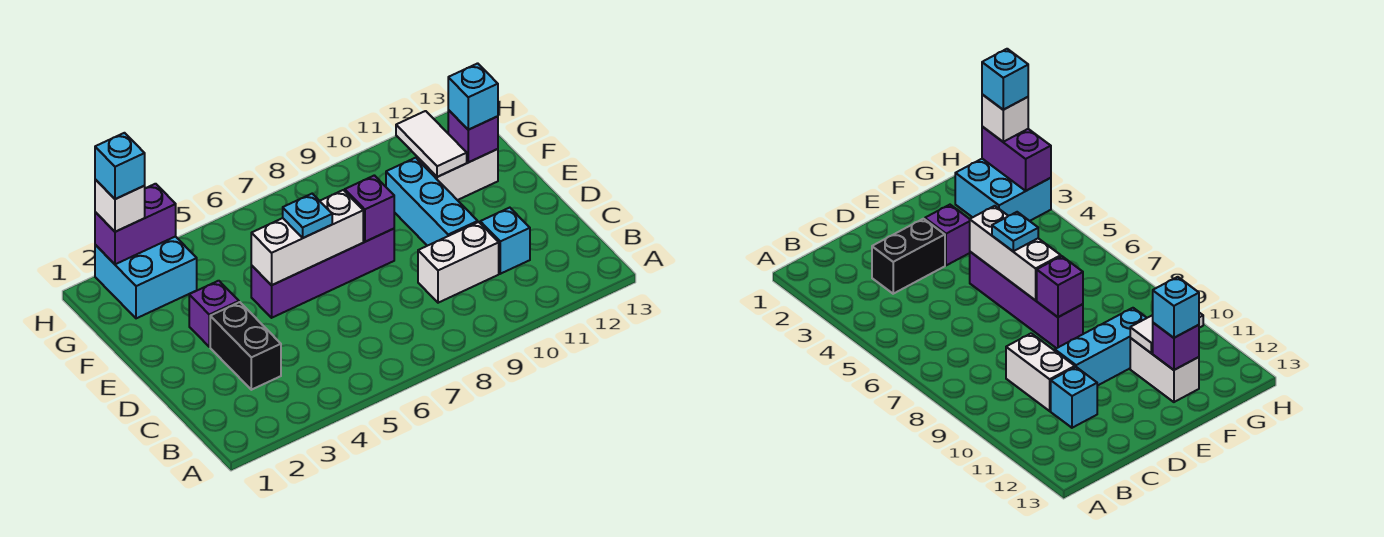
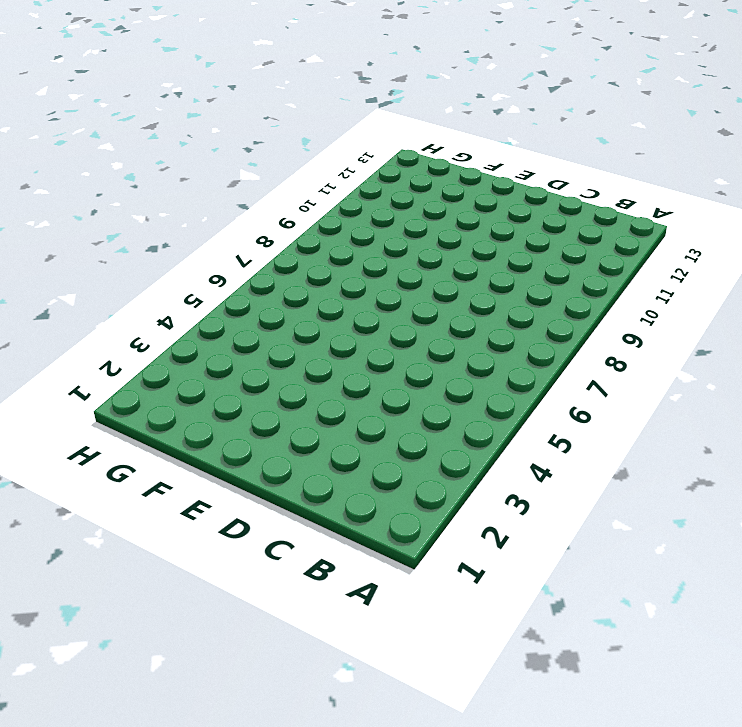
none -> black 1x2 brick [210,302,281,390]
none -> white 1x2 brick [418,222,499,303]
none -> cyan 1x1 brick [480,208,530,274]

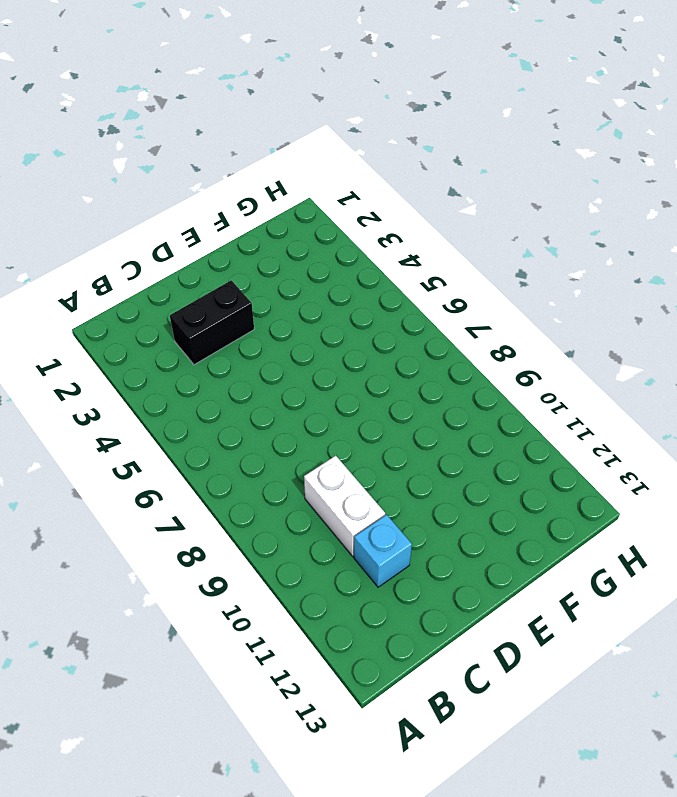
none -> cyan 1x3 brick [386,158,478,246]
none -> purple 1x1 brick [189,281,239,347]
none -> purple 1x4 brick [251,229,394,318]

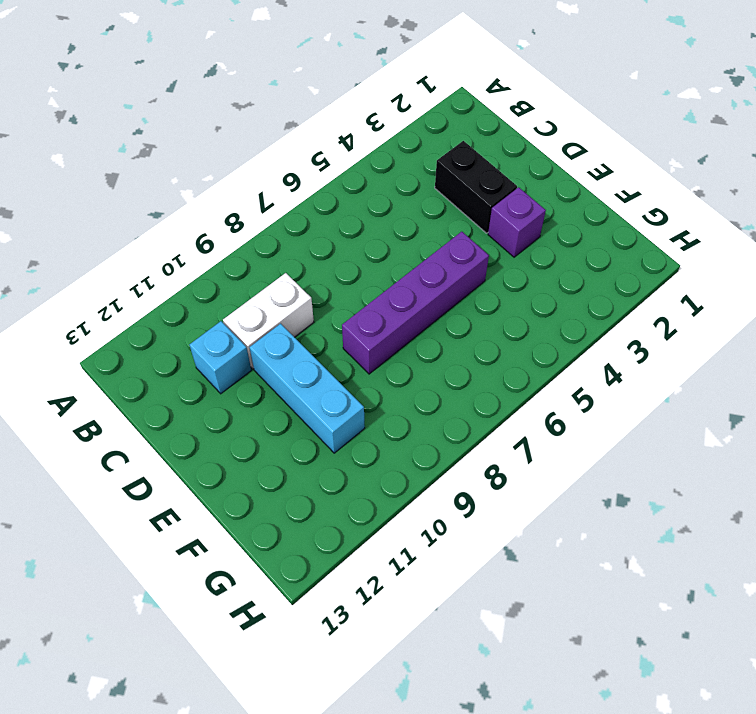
none -> white 1x2 brick [417,149,498,200]
none -> cyan 2x2 brick [95,236,197,318]
none -> white 1x3 brick [251,190,363,285]

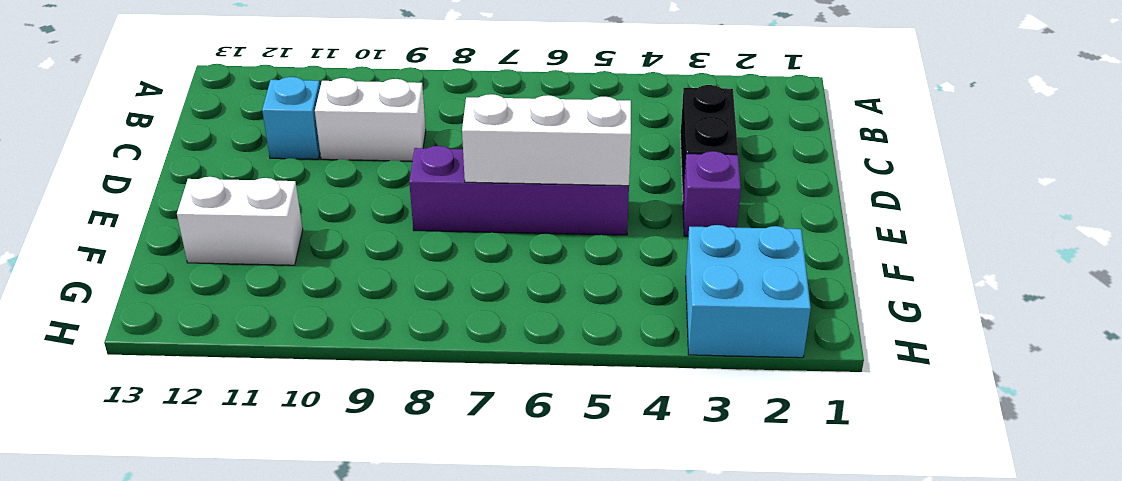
none -> cyan 1x3 brick [386,158,478,246]
none -> purple 1x1 brick [345,175,394,242]
none -> white 1x2 tile [396,111,467,177]

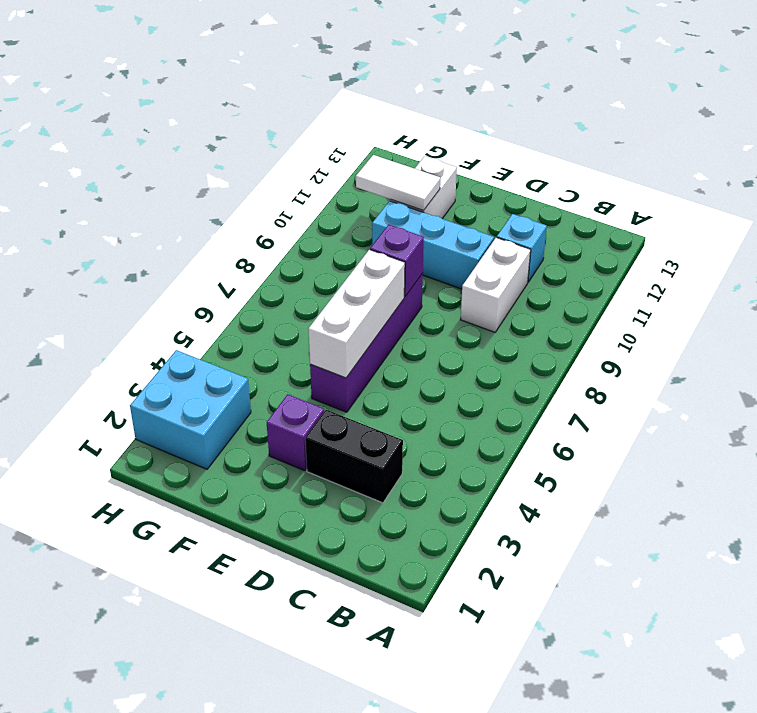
none -> purple 1x1 brick [448,110,498,162]
none -> purple 1x2 brick [95,184,176,264]
none -> cyan 1x1 plate [283,194,332,238]

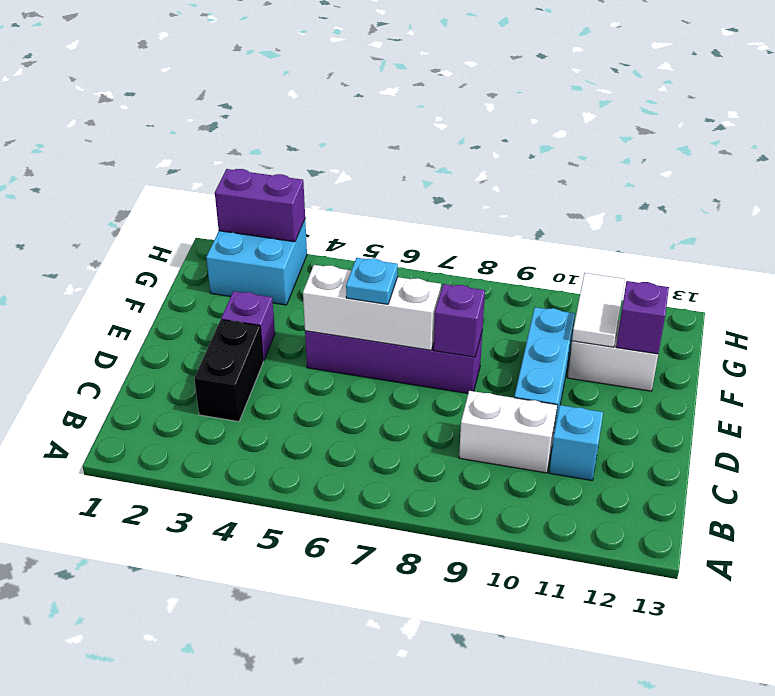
none -> cyan 1x1 brick [448,63,498,130]
none -> white 1x1 brick [95,179,145,232]
none -> cyan 1x1 brick [95,133,145,199]

